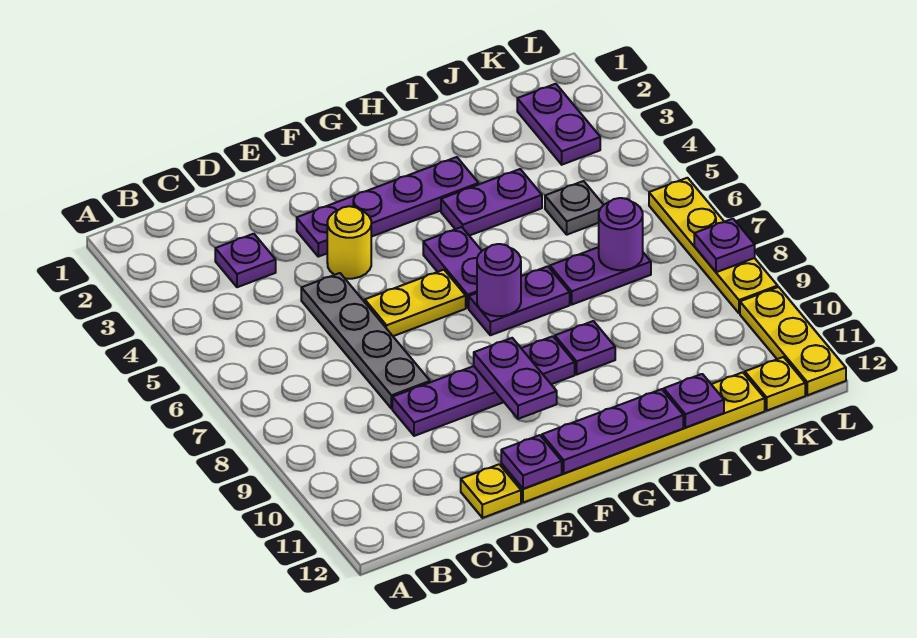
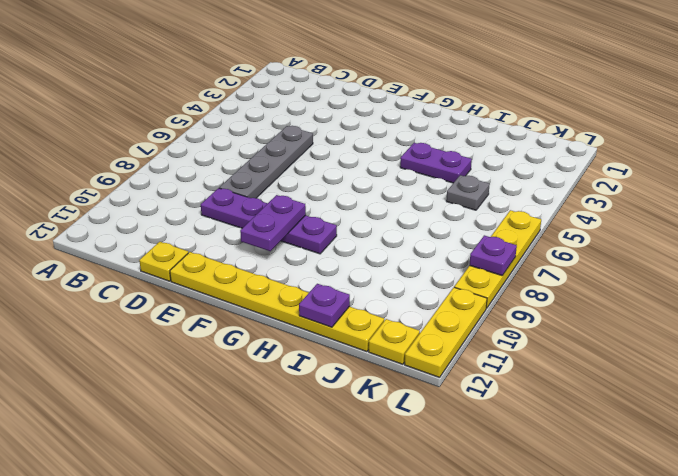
none -> purple 1x1 plate [215,234,276,287]
none -> purple 1x4 plate [297,157,479,257]
none -> yellow 1x1 round brick [327,206,371,279]

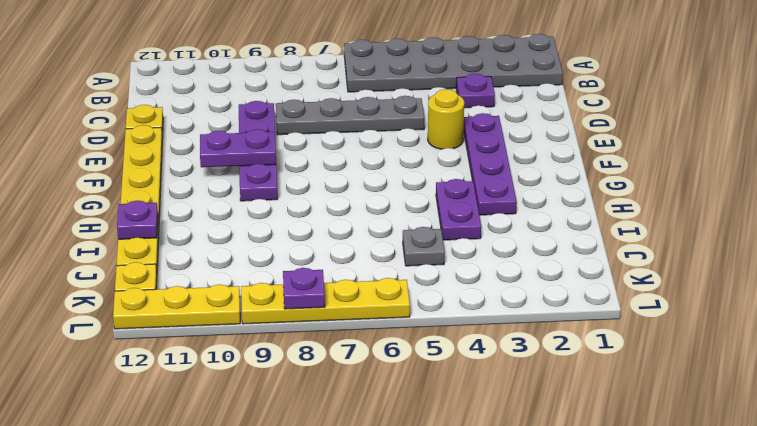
grey 2x6 plate [344,34,563,92] -> none
none -> yellow 1x2 plate [365,270,466,336]
none -> purple 1x2 plate [423,227,482,308]
none -> purple 1x2 plate [469,266,570,335]

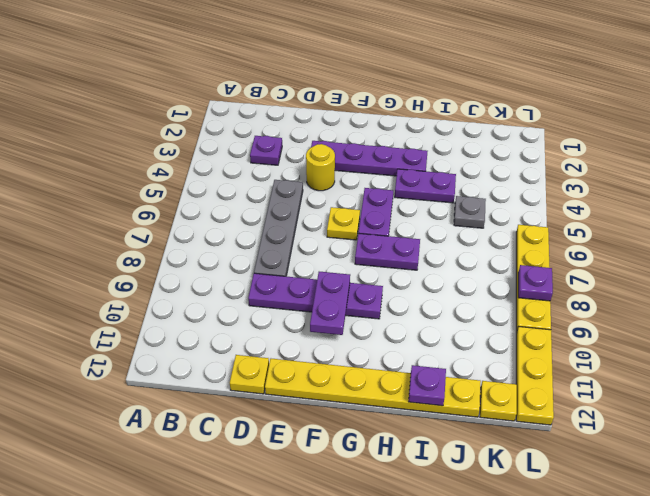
yellow 1x1 plate [327,207,360,240] -> yellow 1x2 plate [365,270,466,336]
none -> purple 1x1 plate [555,321,615,374]
none -> purple 1x2 plate [550,247,651,305]
none -> purple 1x2 plate [517,84,600,165]

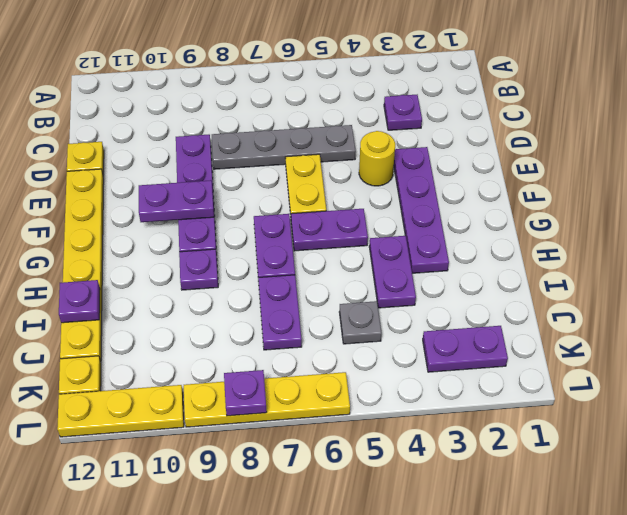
none -> purple 1x1 plate [501,435,562,489]
none -> purple 1x3 plate [542,389,683,473]
none -> purple 1x1 round brick [477,244,521,316]

